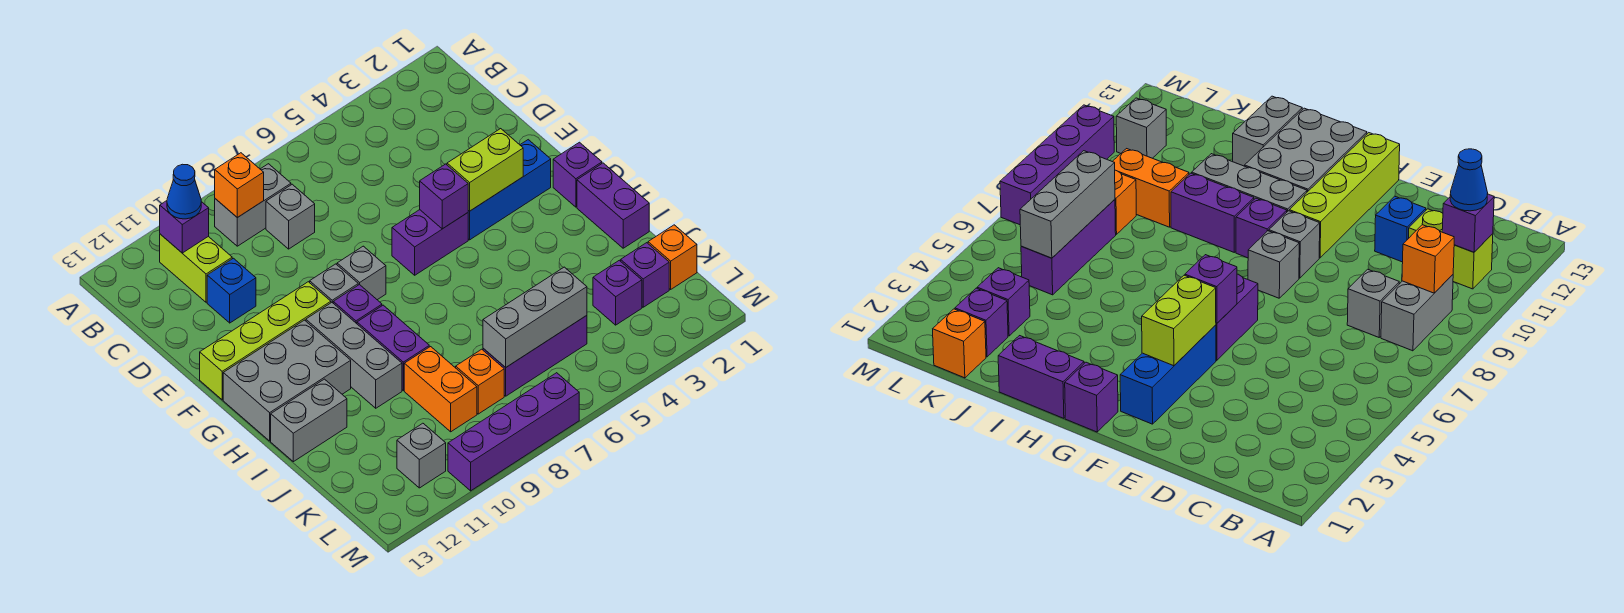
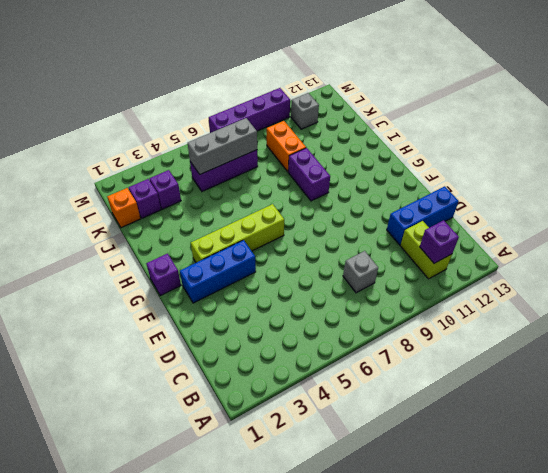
blue 1x3 brick [387,186,459,245] -> blue 1x1 brick [207,258,256,323]
lime 1x4 brick [191,204,284,263] -> lime 1x4 brick moved to [200,282,331,400]
none -> grey 1x2 brick [215,164,291,246]
none -> purple 1x2 brick [392,210,468,275]
none -> grey 1x1 brick [337,246,386,300]
none -> grey 1x1 brick [310,264,358,303]

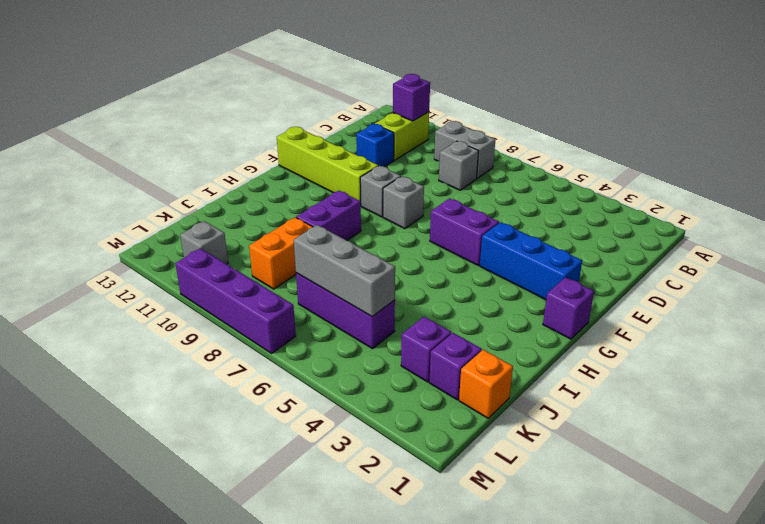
none -> purple 1x1 brick [333,284,382,324]
none -> grey 1x3 brick [306,303,402,408]
none -> grey 2x3 brick [223,320,351,441]
none -> purple 1x2 brick [577,163,649,248]

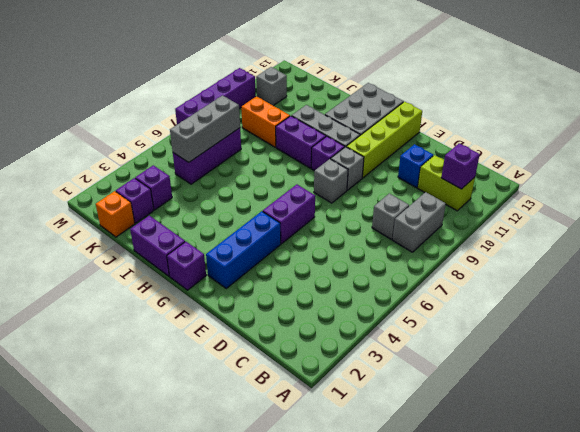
none -> grey 1x2 brick [271,379,347,462]
none -> orange 1x1 brick [456,349,504,414]
none -> orange 1x1 brick [215,153,264,218]
none -> lime 1x2 brick [447,129,523,211]

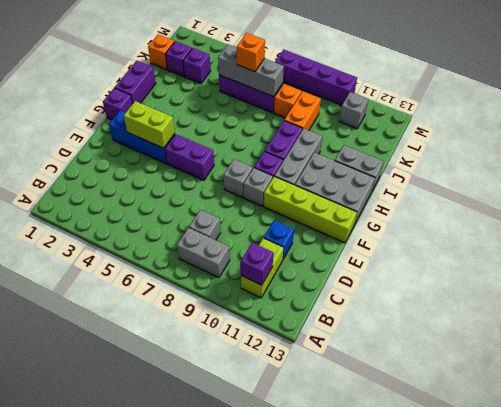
orange 1x1 brick [237,33,265,72] -> orange 1x1 brick moved to [215,153,264,218]
none -> purple 1x1 brick [420,164,468,229]
none -> blue 1x1 cone [167,164,201,219]

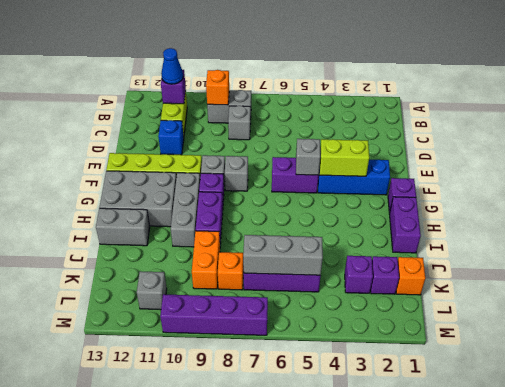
grey 1x1 brick [296,139,320,175] -> purple 1x1 brick [420,164,468,229]

